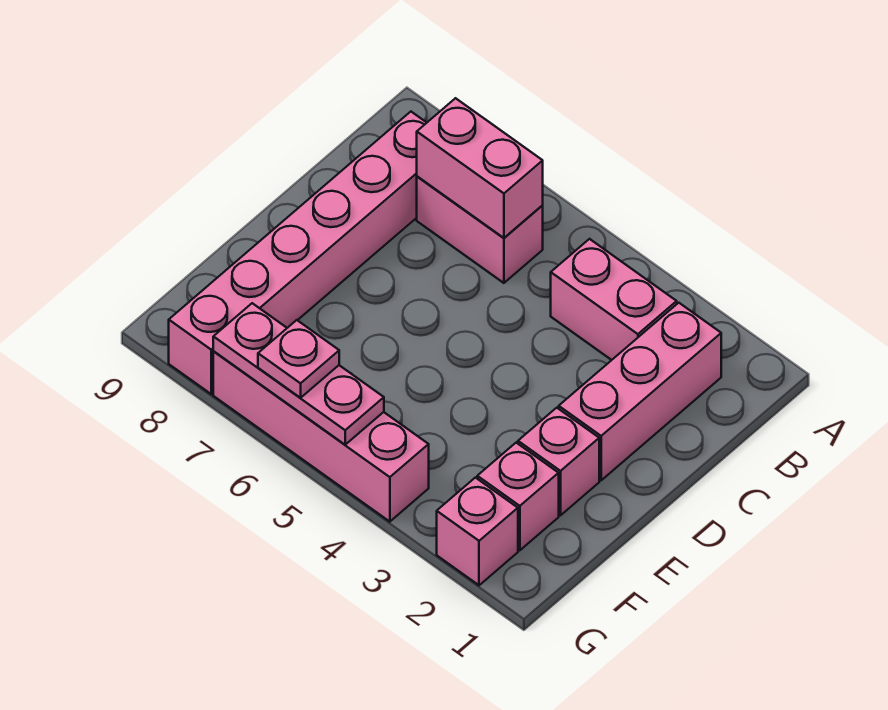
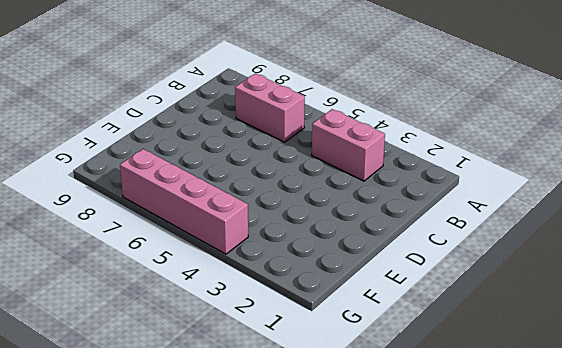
none -> pink 1x3 brick [559,303,721,480]
none -> pink 1x6 brick [169,112,427,394]

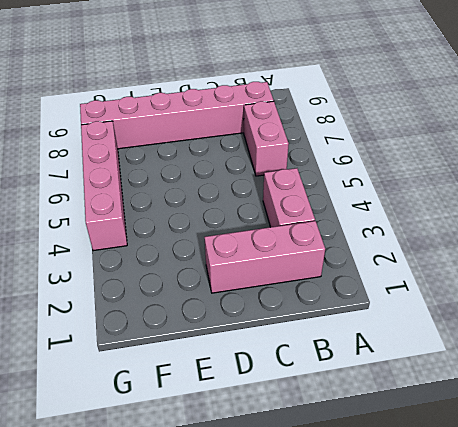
none -> pink 1x1 brick [518,408,599,515]
none -> pink 1x1 brick [477,443,559,550]

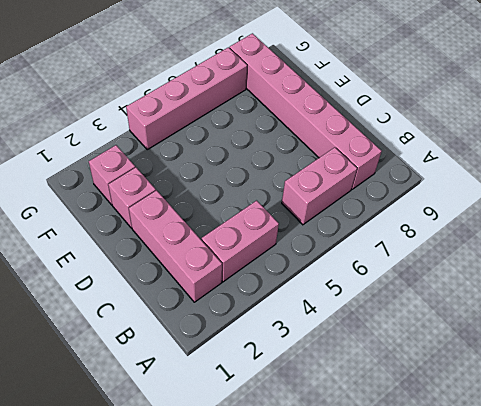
none -> pink 1x1 brick [437,478,518,585]
none -> pink 1x2 brick [417,98,543,238]

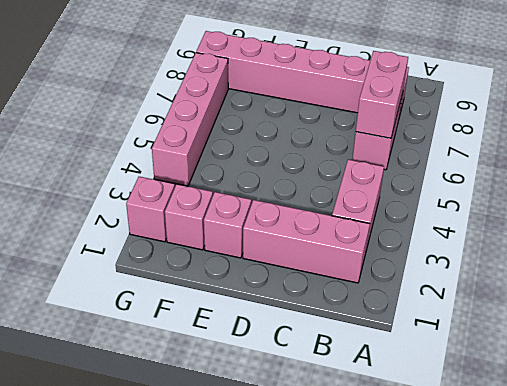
none -> pink 1x3 plate [213,303,384,445]
none -> pink 1x1 plate [258,320,339,398]

